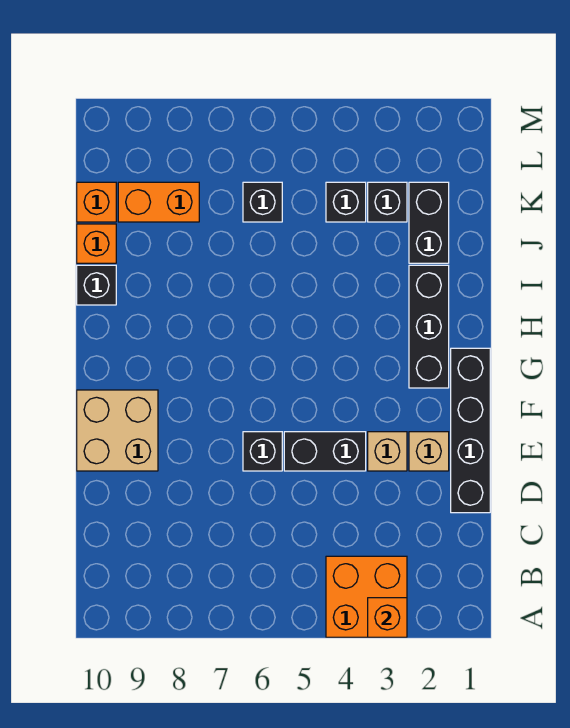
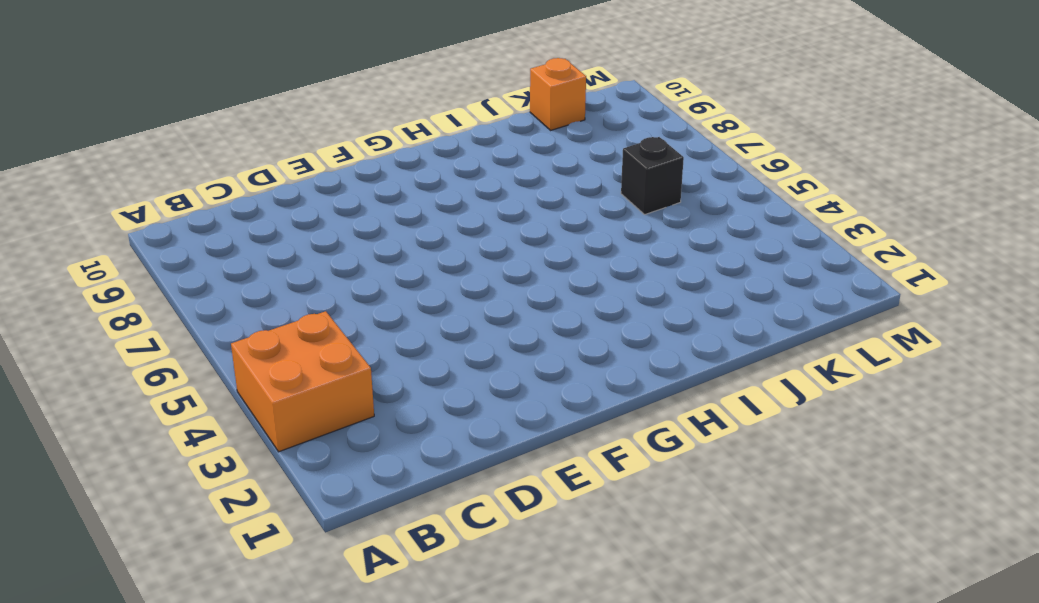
none -> black 1x4 brick [451,348,490,513]
none -> tan 1x1 brick [409,432,449,471]
none -> tan 1x1 brick [368,432,407,471]

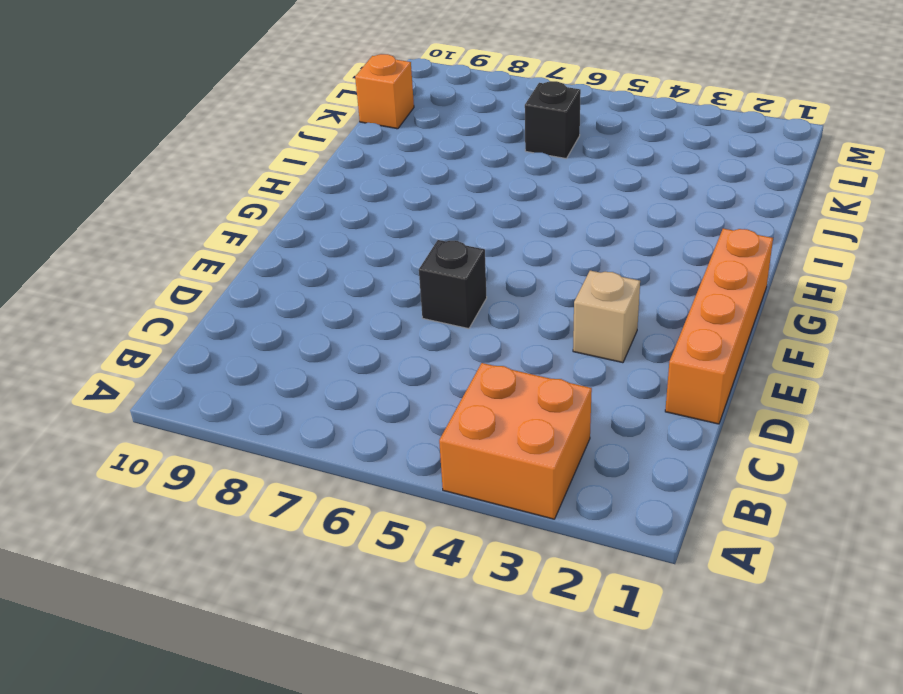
orange 1x4 brick [665,229,773,424] -> black 1x4 brick [451,348,490,513]
none -> tan 1x1 brick [409,432,449,471]
none -> black 1x2 brick [284,432,366,471]
none -> tan 2x2 brick [77,390,158,471]

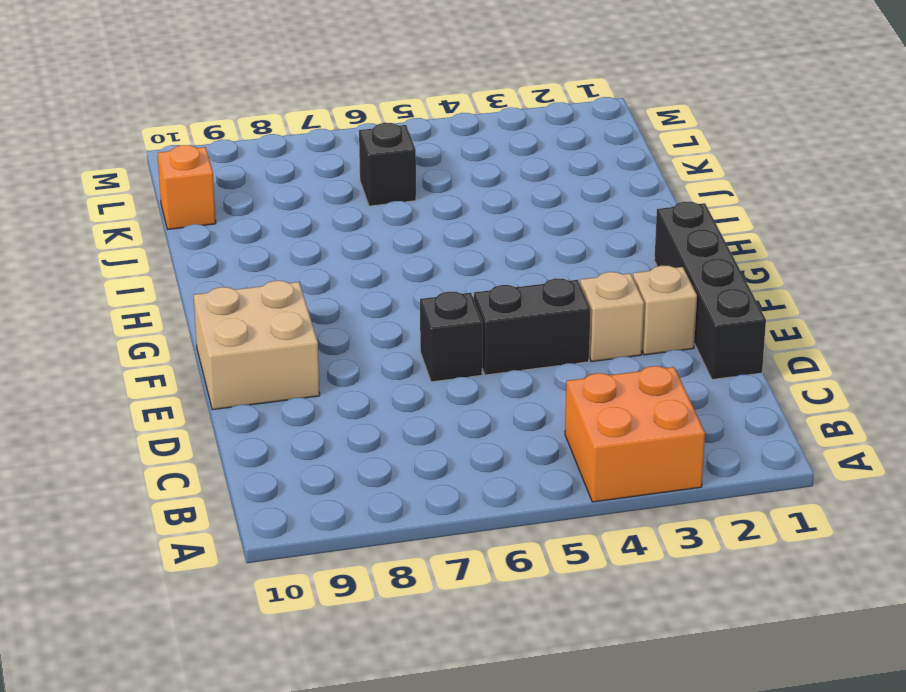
none -> black 1x3 brick [409,265,449,388]
none -> black 1x1 brick [77,265,116,305]
none -> black 1x2 brick [409,182,449,263]

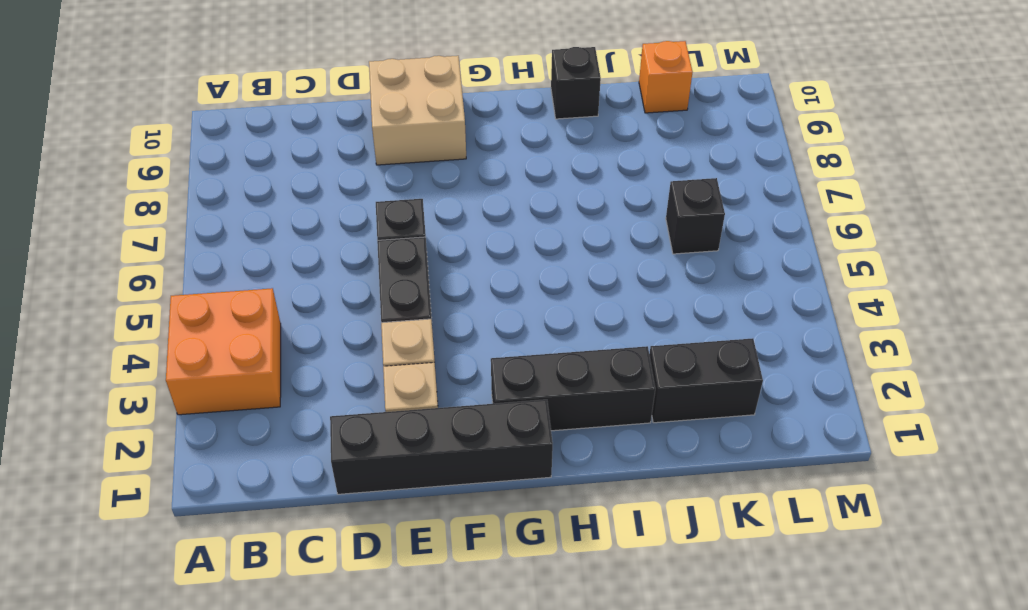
none -> orange 1x1 brick [77,224,116,263]
none -> black 1x1 brick [368,182,407,222]
none -> black 1x1 brick [326,182,366,222]

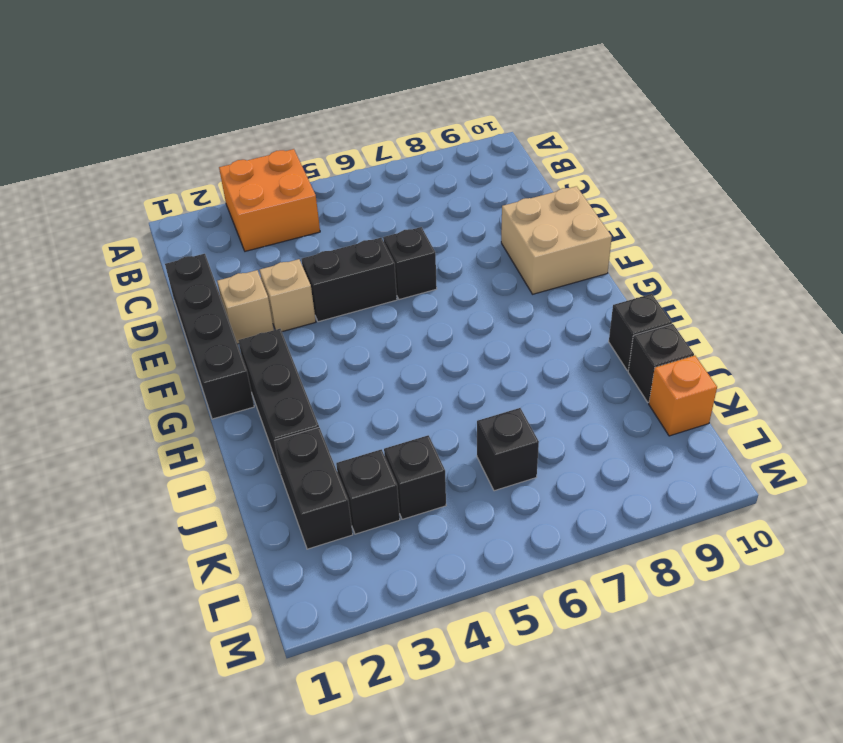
black 1x1 brick [628,324,694,402] -> orange 1x1 brick [77,224,116,263]
none -> orange 1x2 brick [118,182,199,222]
none -> orange 1x1 brick [368,598,407,637]

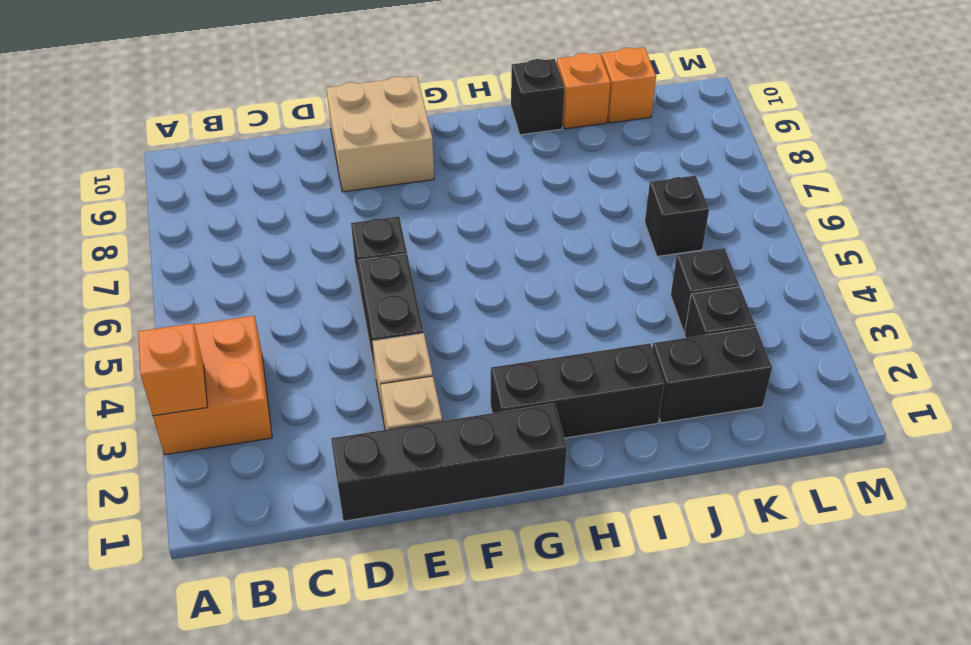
none -> orange 1x2 brick [118,182,199,222]

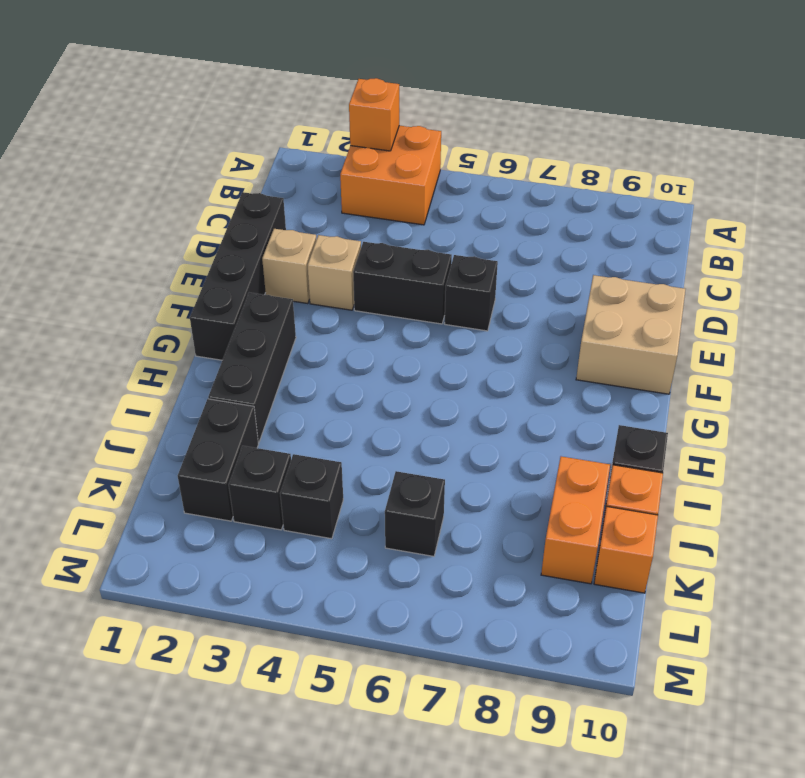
orange 1x2 brick [541,456,610,584] -> orange 1x2 brick turned to [118,182,199,222]

